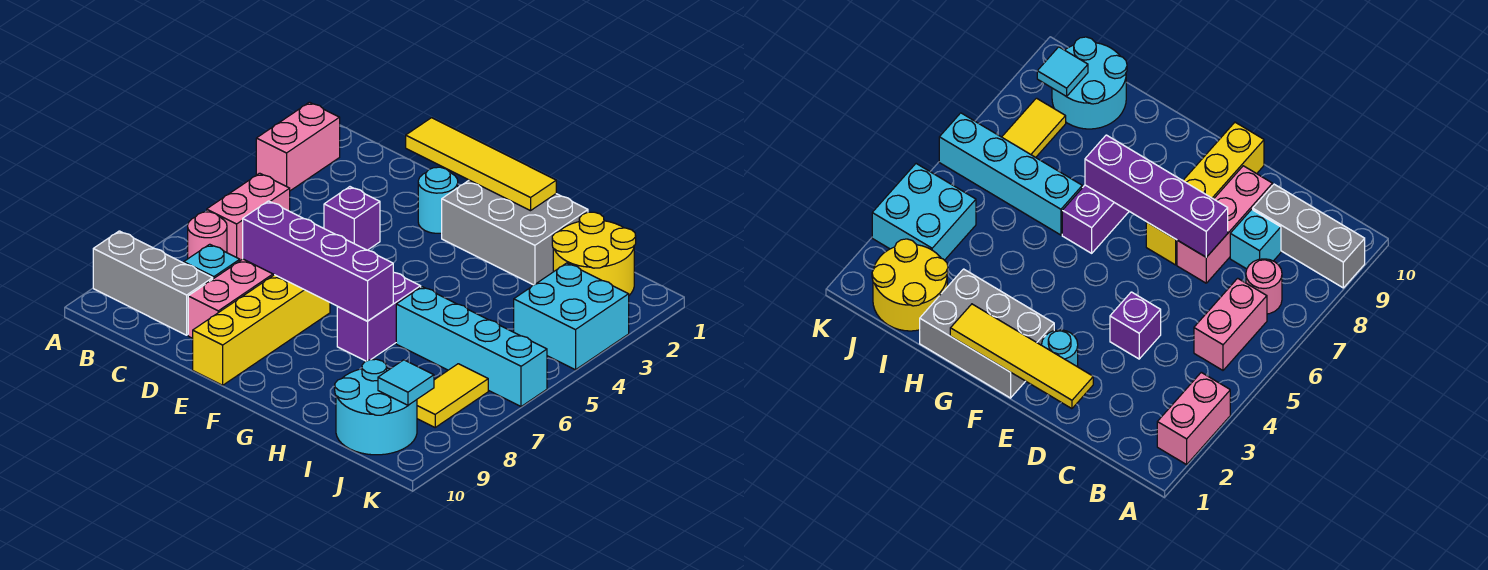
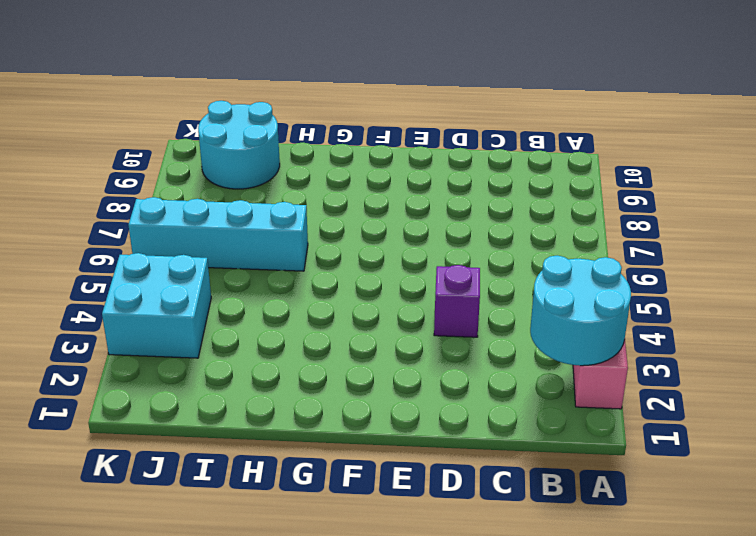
cyan 2x2 round brick [530,256,631,366] -> none
none -> grey 1x3 brick [93,231,213,335]
none -> pink 1x2 brick [207,173,290,261]
none -> pink 1x1 round brick [188,212,227,259]

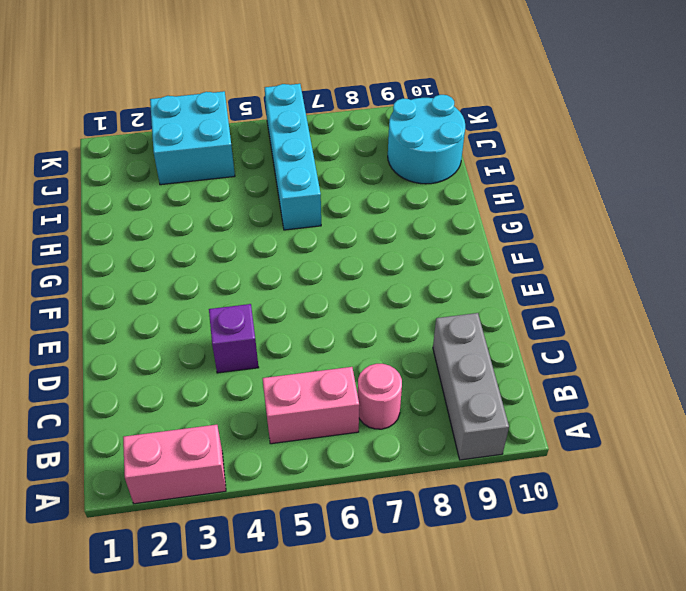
none -> cyan 1x1 brick [184,244,240,279]
none -> pink 1x3 brick [188,259,274,338]
none -> cyan 1x1 round brick [418,167,458,233]

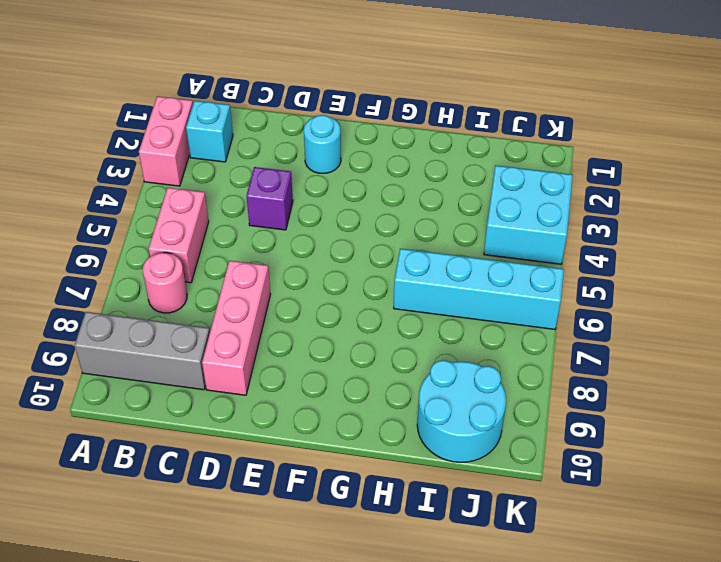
cyan 1x1 brick [186,101,233,162] -> cyan 1x1 brick moved to [184,244,240,279]
none -> yellow 1x4 brick [193,275,330,385]
none -> grey 2x3 brick [442,180,588,285]
none -> purple 1x2 brick [337,273,421,361]

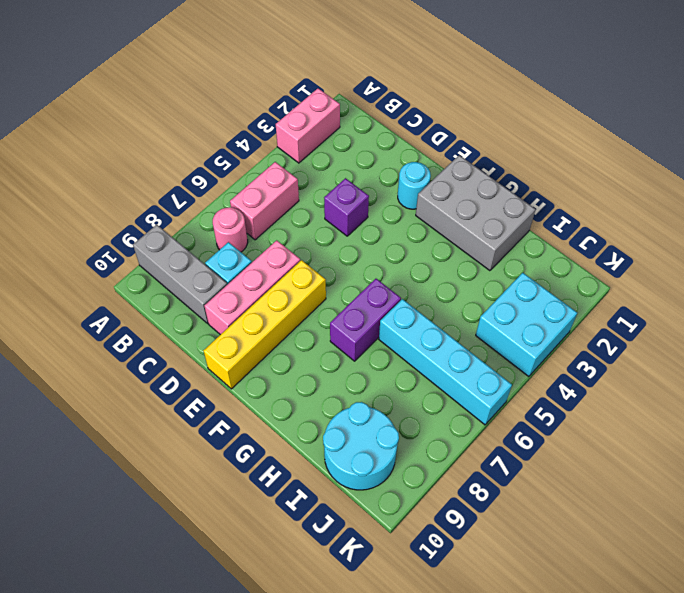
none -> yellow 2x2 round brick [552,212,636,295]
none -> yellow 1x2 tile [417,364,488,427]
none -> yellow 1x4 tile [406,118,556,211]

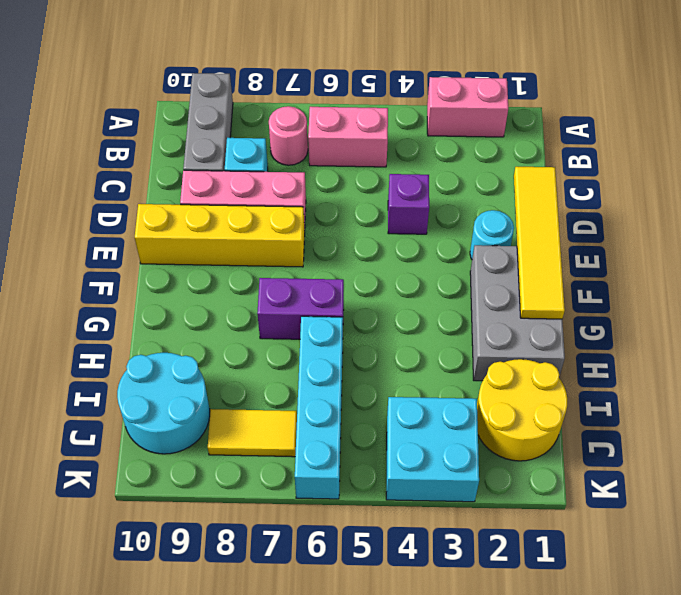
none -> purple 1x4 brick [243,201,394,321]
none -> cyan 1x1 tile [378,360,434,405]

